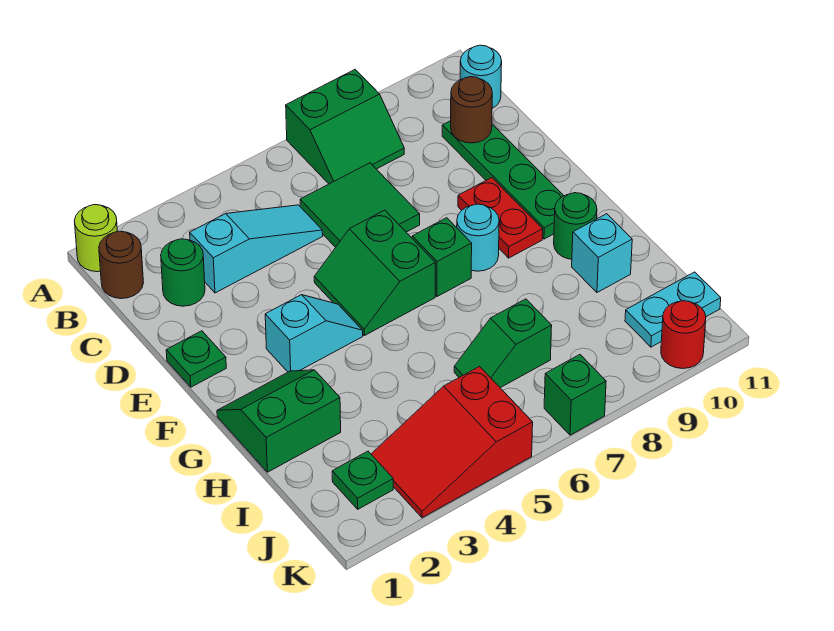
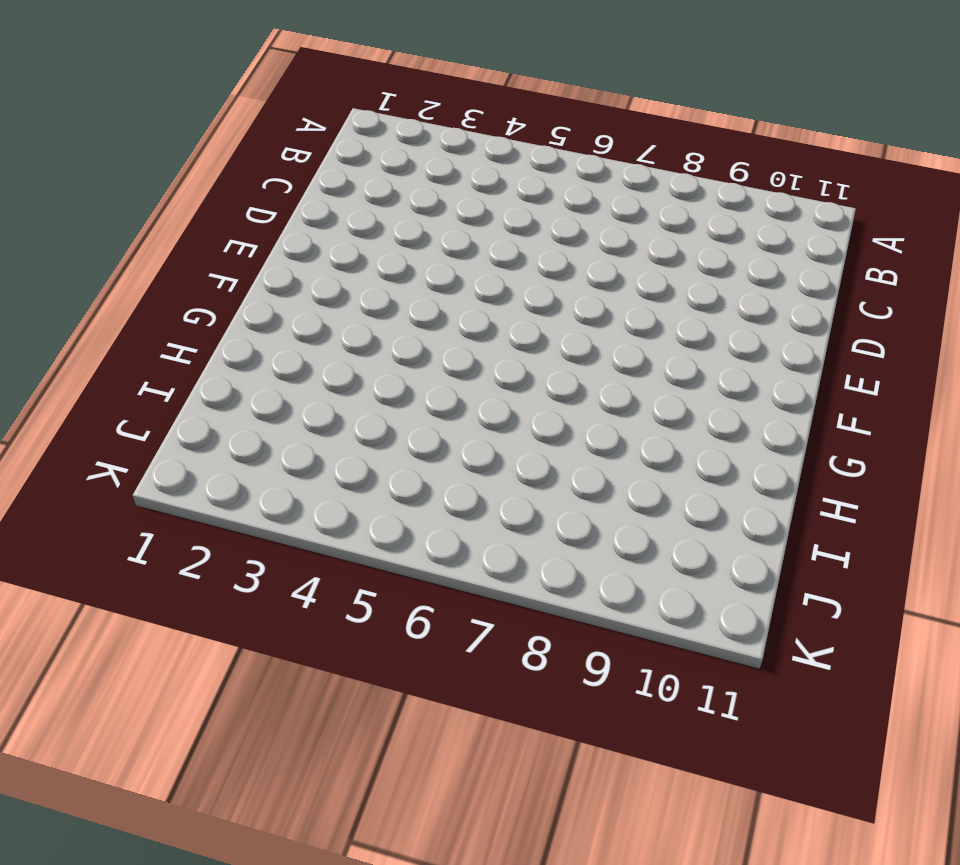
none -> lime 1x1 round brick [74,205,117,272]
none -> green 2x2 slope [286,70,404,184]
none -> brown 1x1 round brick [99,231,143,299]

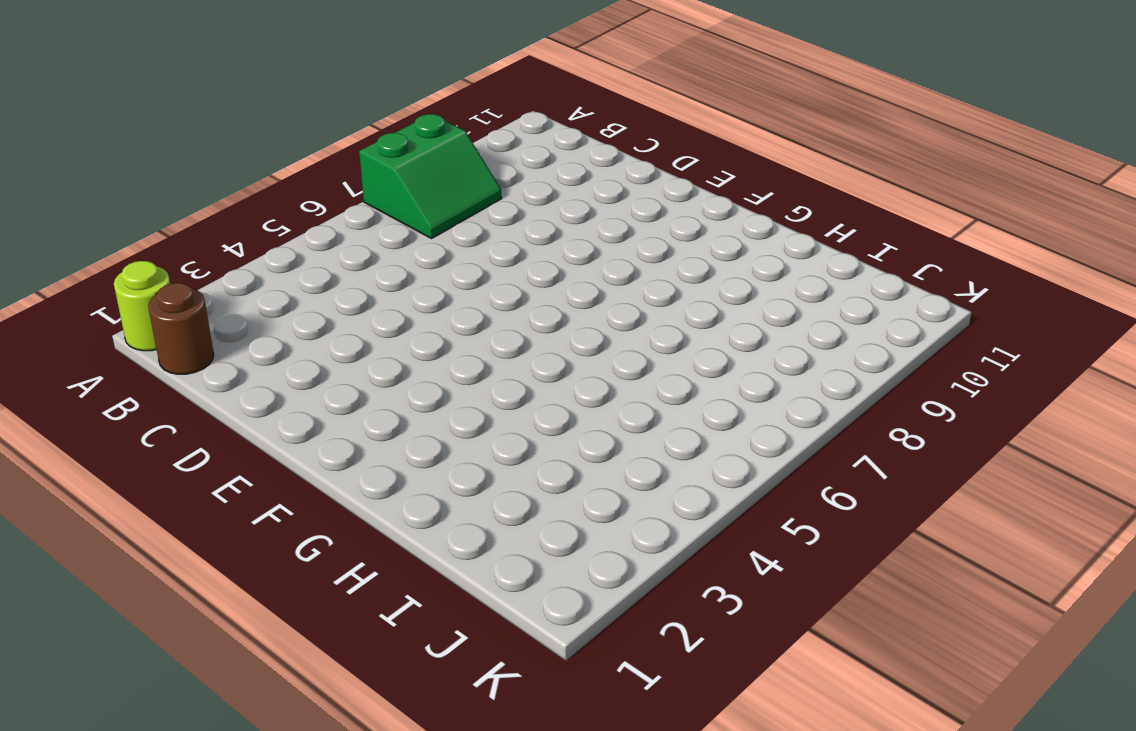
none -> cyan 1x1 round brick [460,45,502,108]
none -> green 1x1 round brick [161,239,205,306]
none -> cyan 1x3 slope [190,205,323,293]

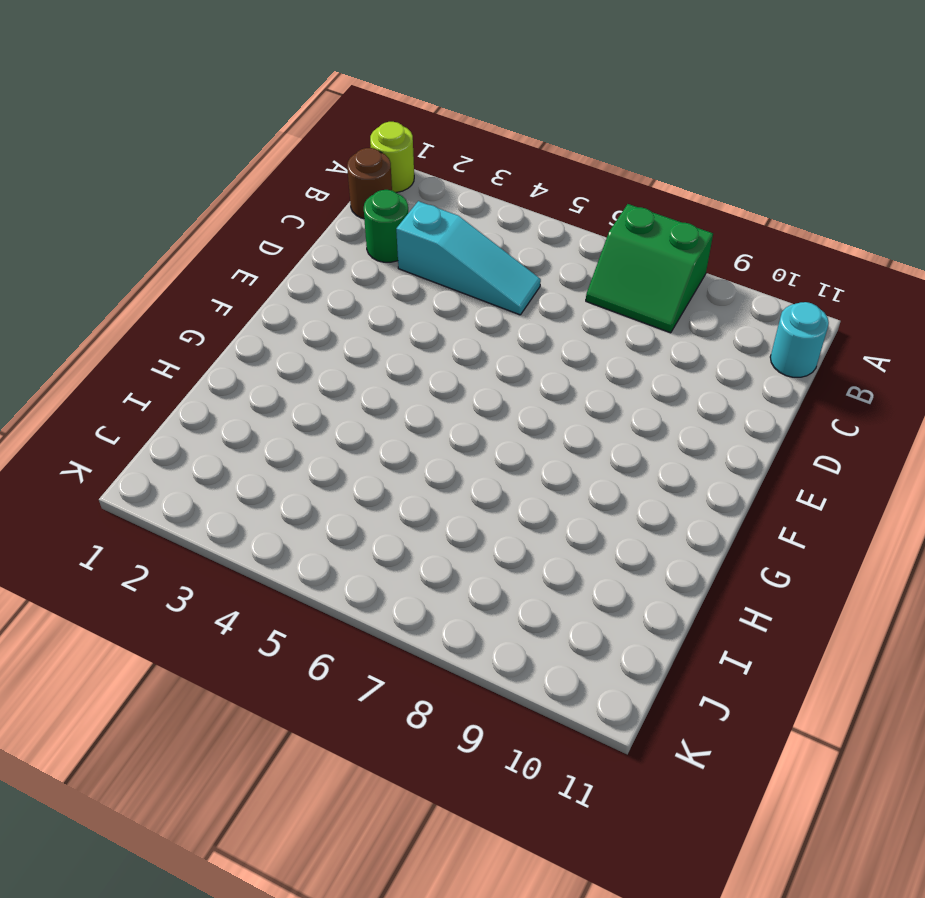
none -> green 2x2 tile [300,163,420,247]
none -> green 1x4 plate [442,121,564,239]
none -> green 1x1 plate [166,331,226,387]

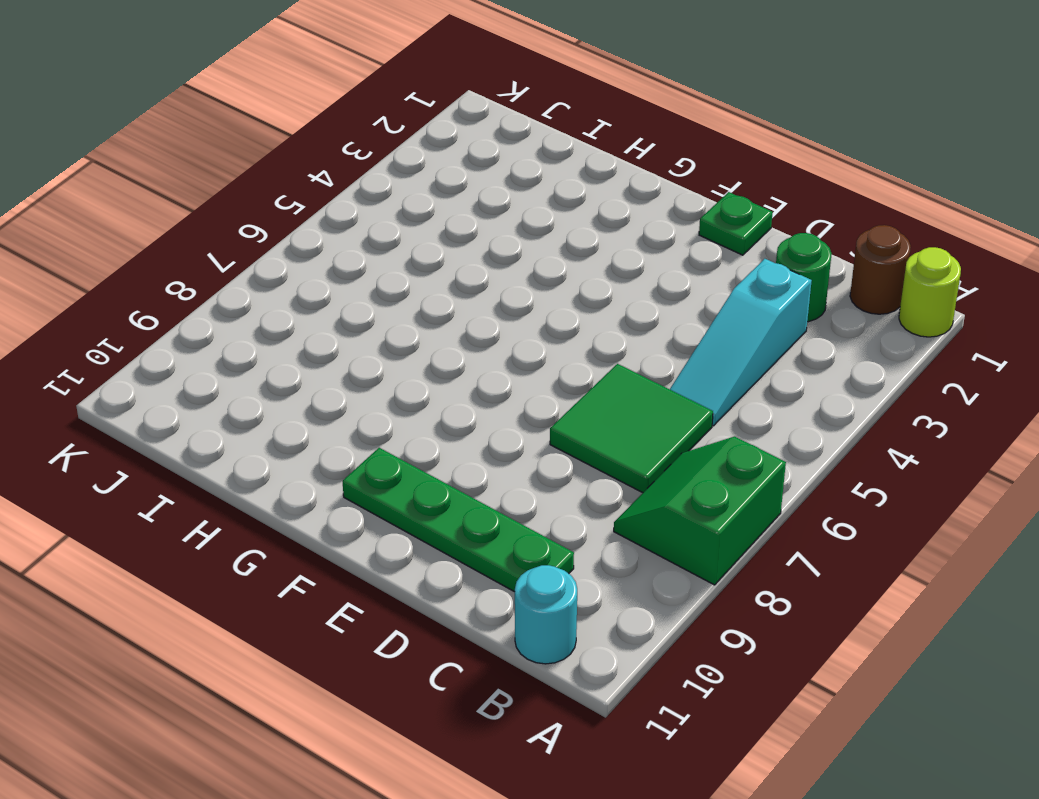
none -> green 2x2 slope [314,210,435,336]
none -> red 1x2 plate [458,178,543,258]
none -> cyan 1x2 slope [265,295,363,372]

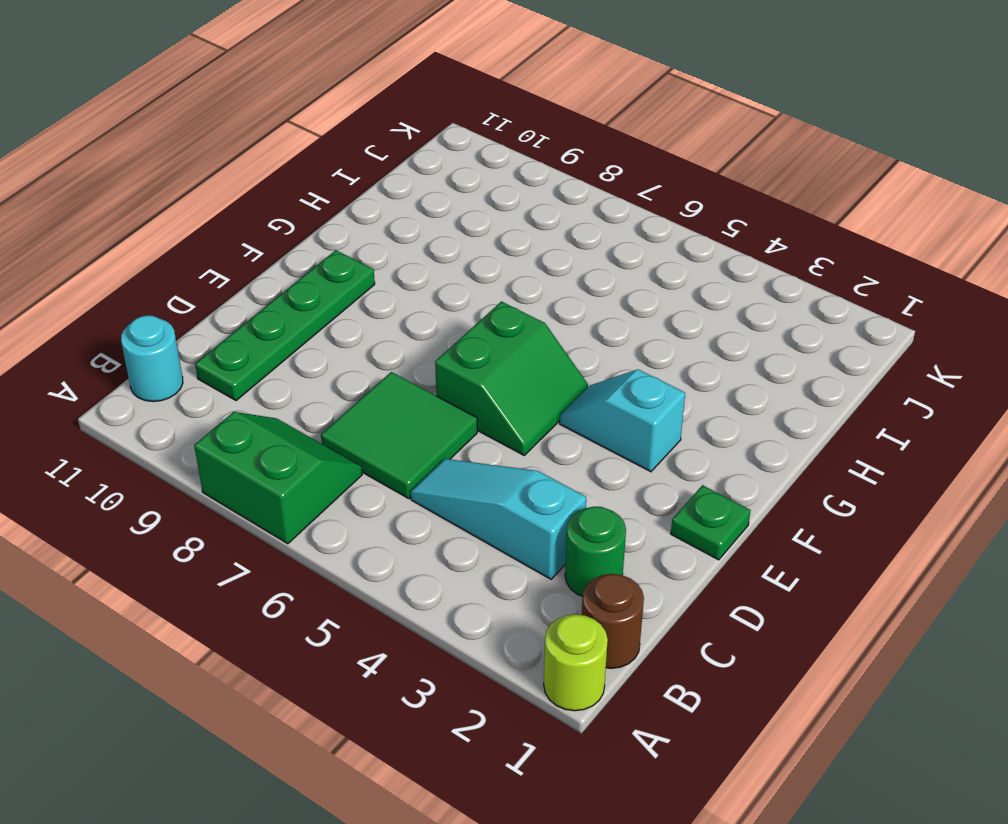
none -> red 1x2 plate [458,178,543,258]
none -> green 1x1 brick [412,218,472,297]
none -> cyan 1x1 round brick [457,204,499,271]

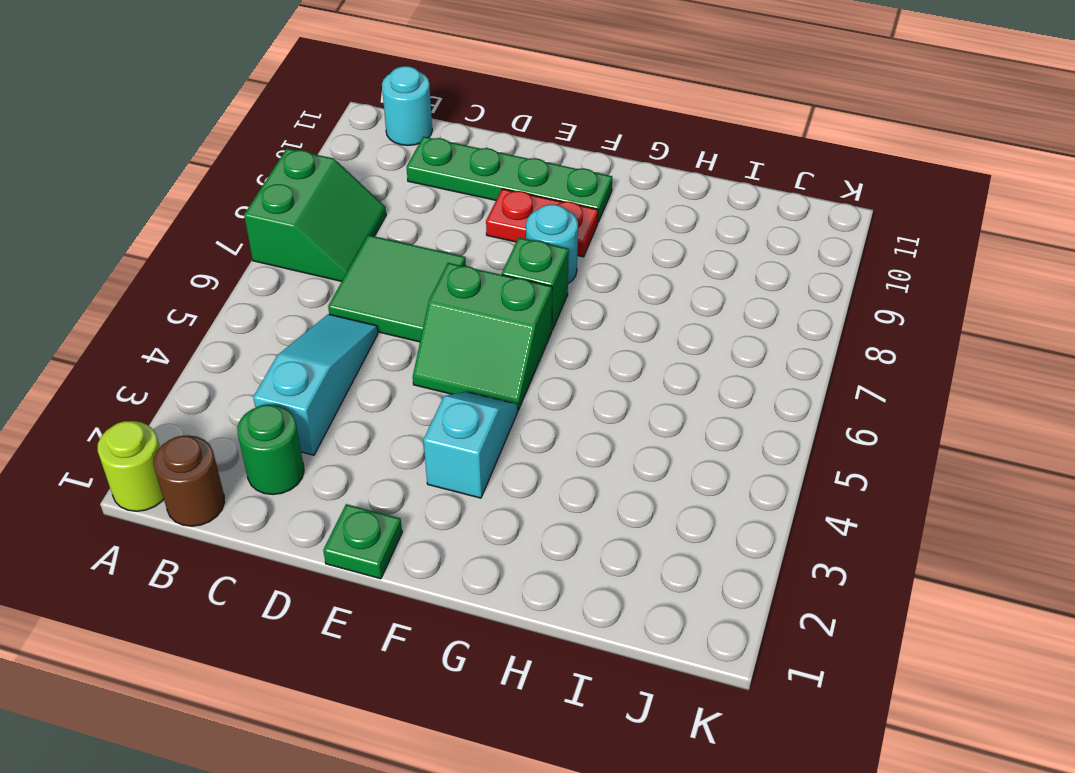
none -> green 2x2 slope [217,370,341,472]
none -> green 1x1 round brick [554,193,597,259]
none -> cyan 1x1 brick [572,214,632,292]

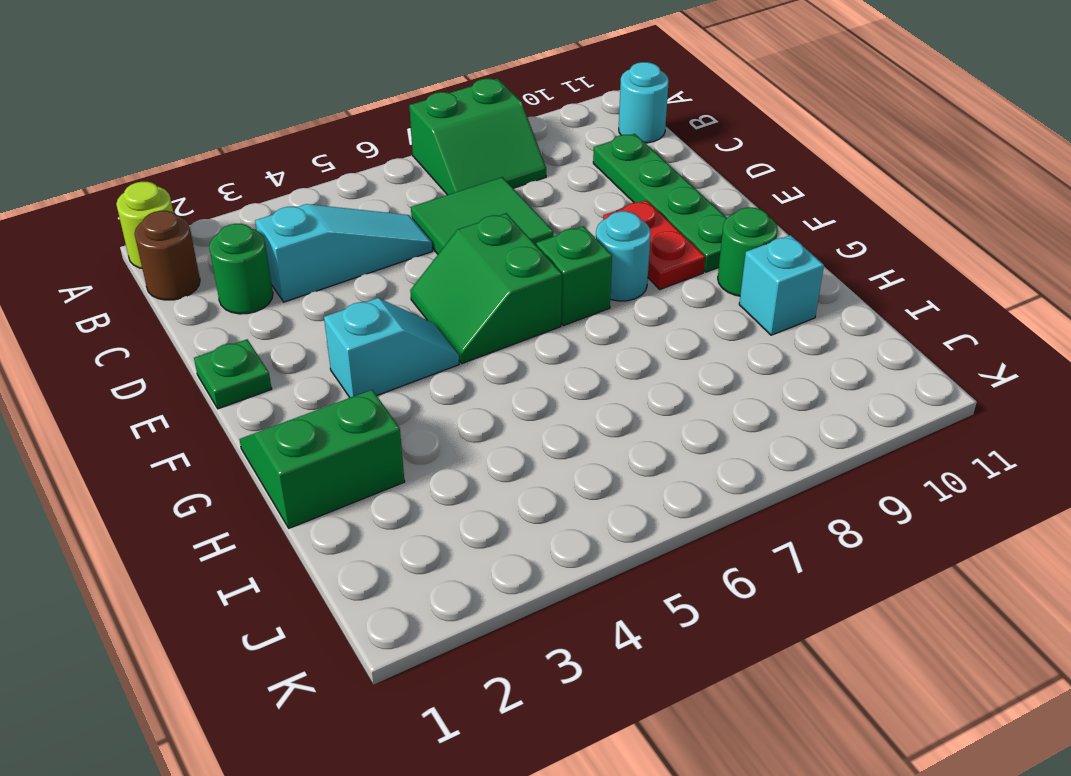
none -> green 1x2 slope [454,299,552,388]
none -> green 1x1 plate [332,451,393,509]
none -> red 2x3 slope [371,367,533,518]

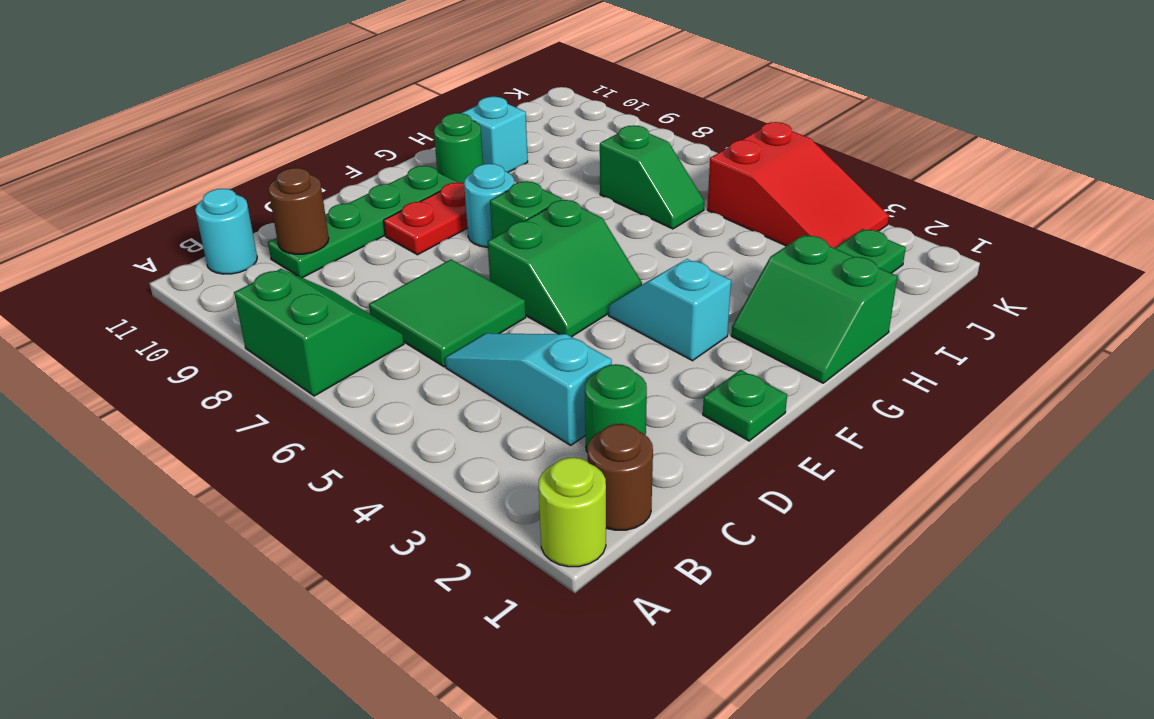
none -> cyan 1x2 plate [625,272,721,347]
none -> green 1x1 brick [544,355,606,435]
none -> red 1x1 round brick [661,301,706,369]

